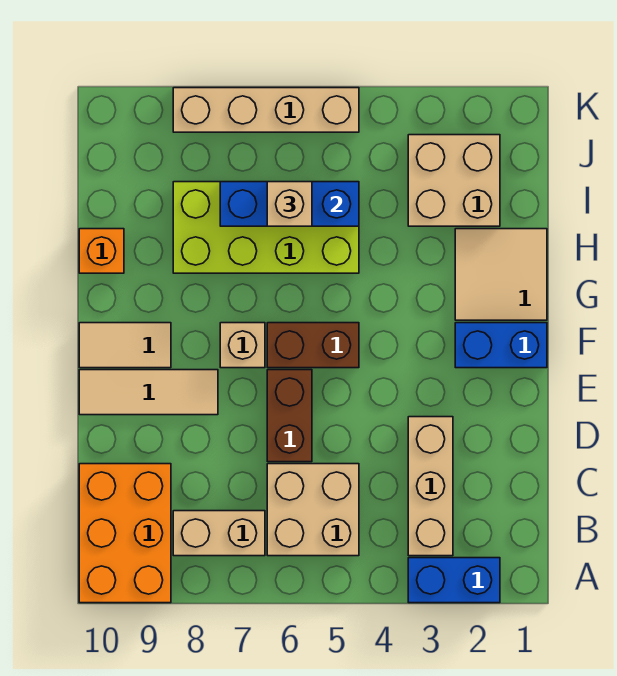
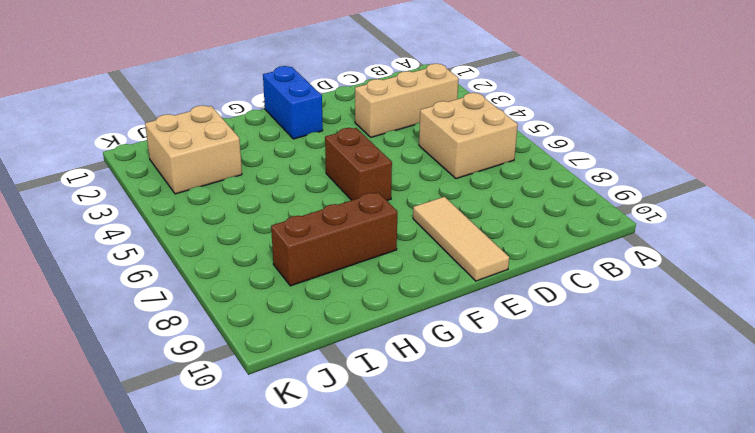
brown 1x3 brick [271,192,397,286] -> lime 2x4 brick [173,182,359,273]
none -> blue 1x2 brick [408,558,500,603]
none -> orange 2x3 brick [79,464,171,603]
none -> tan 1x2 brick [173,511,265,556]

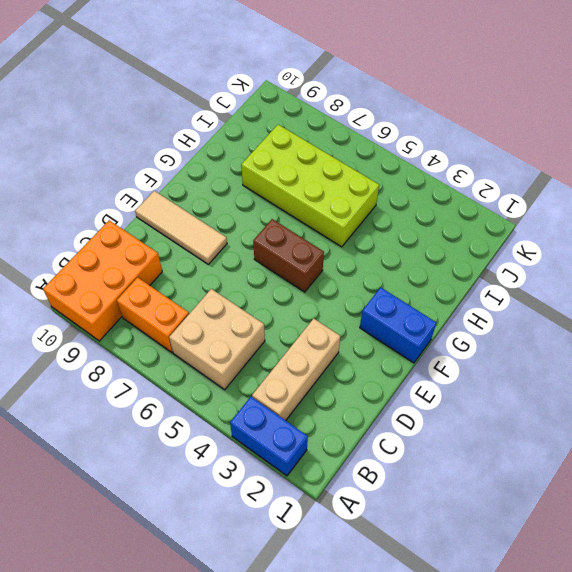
orange 1x2 brick [117,277,189,352] -> tan 1x2 brick [173,511,265,556]
none -> brown 1x2 brick [267,370,312,462]
none -> tan 1x1 brick [220,323,265,368]
none -> tan 1x2 tile [79,323,171,368]

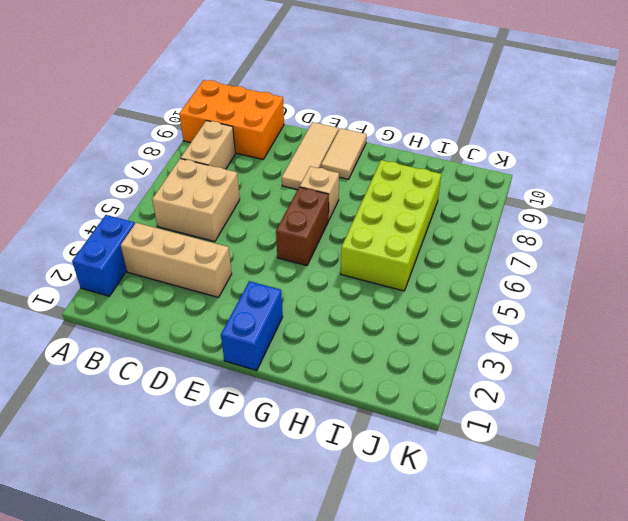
none -> brown 1x2 brick [267,370,312,462]
none -> tan 2x2 tile [455,229,547,320]
none -> orange 1x1 brick [79,229,124,273]

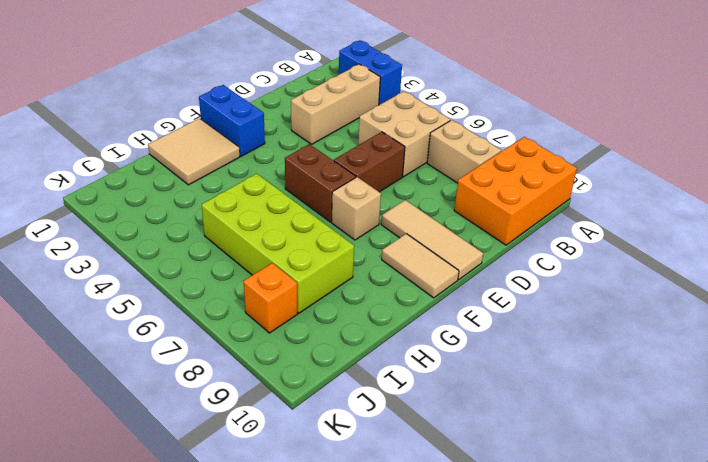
orange 1x1 brick [244,263,297,333] -> orange 1x1 brick moved to [79,229,124,273]
none -> tan 2x2 brick [408,135,500,226]
none -> tan 1x4 brick [173,88,359,132]
none -> blue 1x3 brick [220,182,359,226]

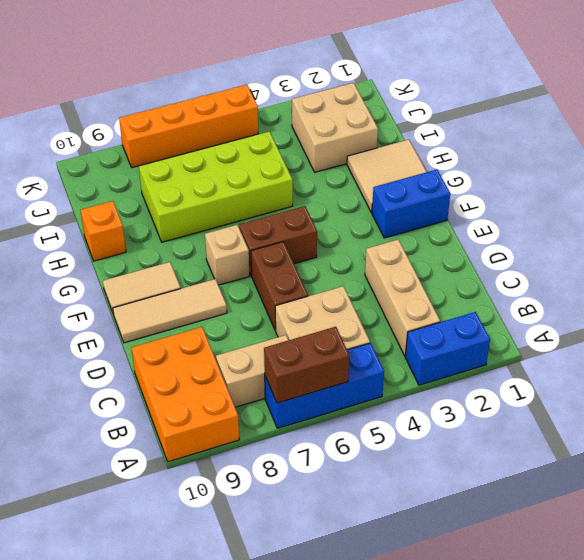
blue 1x3 brick [265,343,384,428] -> blue 1x3 brick moved to [220,182,359,226]
brown 1x2 brick [264,327,349,403] -> none
orange 1x4 brick [119,85,258,168] -> tan 1x4 brick [173,88,359,132]
none -> tan 1x1 brick [267,182,312,226]

